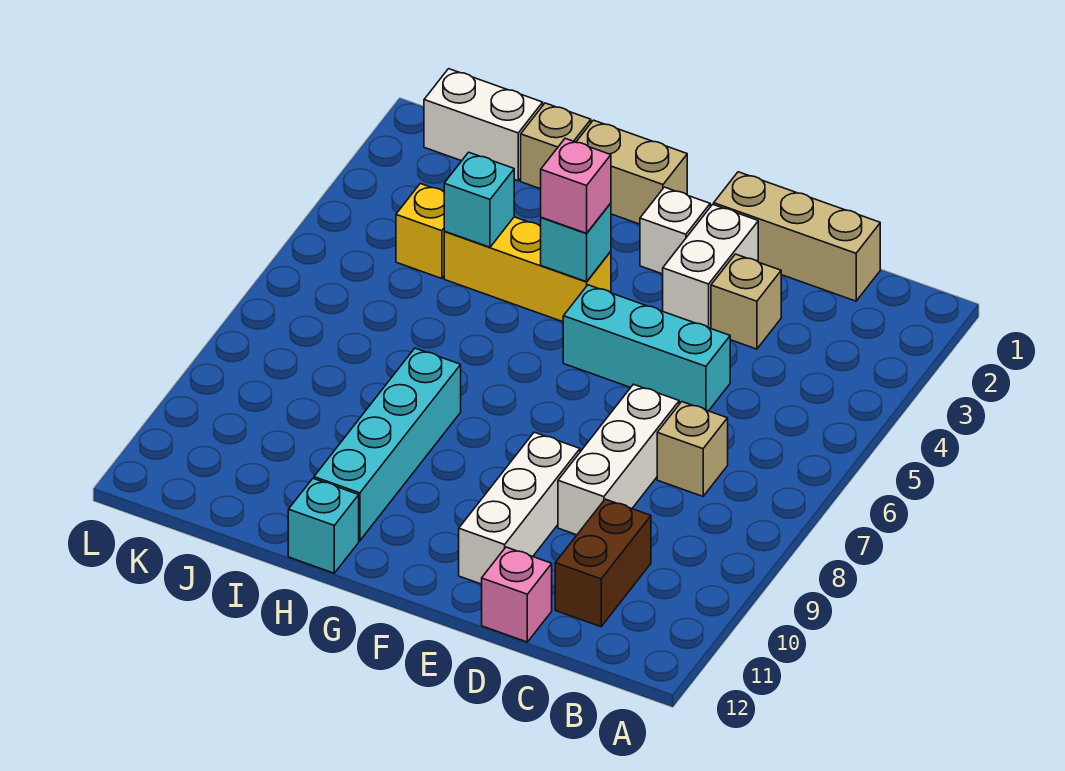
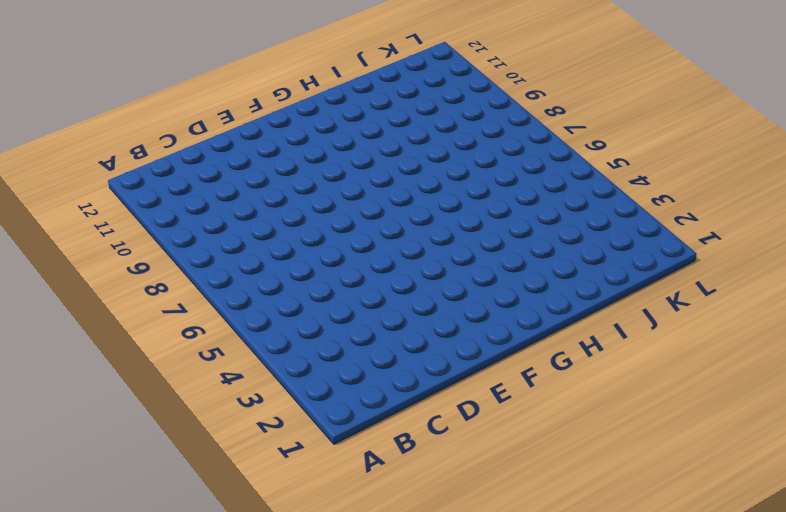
none -> tan 1x3 brick [714,172,880,301]
none -> tan 1x1 brick [657,402,728,496]
none -> brown 1x2 brick [555,499,651,627]

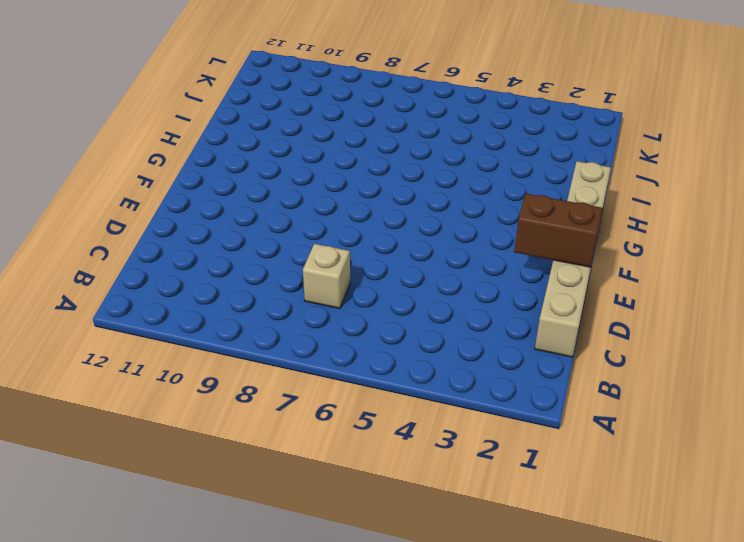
brown 1x2 brick [514,194,603,267] -> brown 1x2 brick moved to [555,499,651,627]
none -> tan 1x1 brick [711,254,781,349]
none -> cyan 1x3 brick [563,285,730,411]
none -> white 1x3 brick [558,384,679,535]

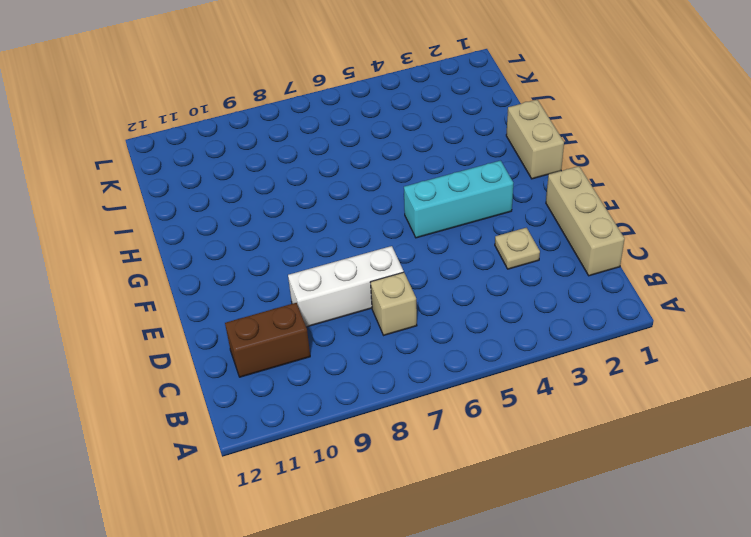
tan 1x1 plate [495,228,540,269] -> tan 1x1 brick [711,254,781,349]
cyan 1x3 brick [404,161,513,238] -> cyan 1x3 brick turned to [563,285,730,411]
none -> pink 1x1 brick [482,547,552,642]
none -> white 1x2 brick [663,204,758,328]
none -> white 1x3 brick [459,432,580,584]

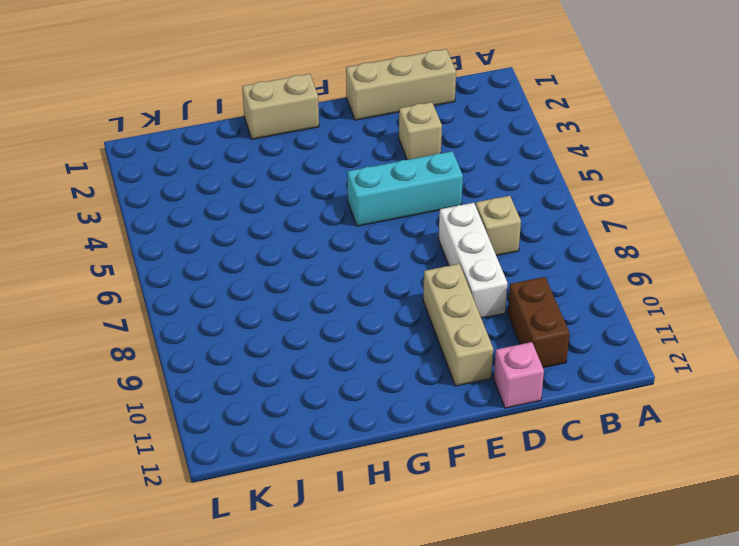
tan 1x3 brick [423,264,493,386] -> white 1x3 brick [459,432,580,584]
none -> white 1x2 brick [663,204,758,328]
none -> white 1x1 brick [640,187,710,274]
none -> yellow 1x3 brick [444,217,611,322]

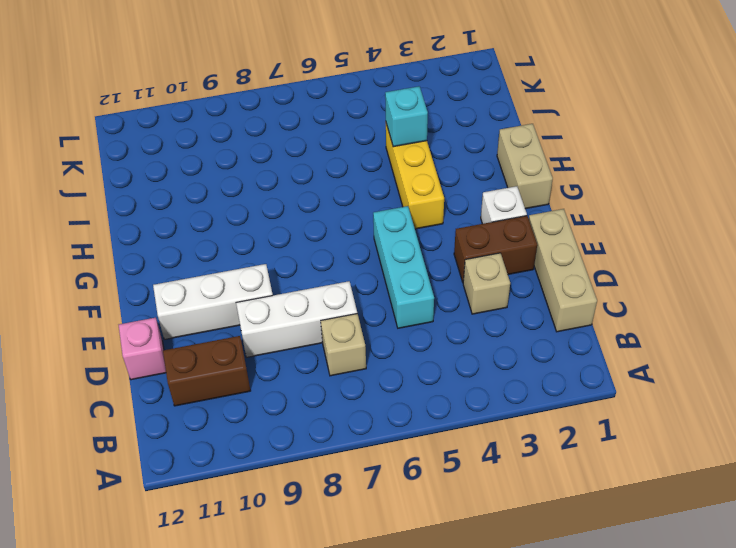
brown 1x2 brick [454,216,537,282] -> white 1x2 brick [663,204,758,328]
none -> cyan 1x4 brick [314,348,461,541]
none -> cyan 1x1 brick [288,478,359,573]
none -> tan 1x1 brick [521,103,591,189]

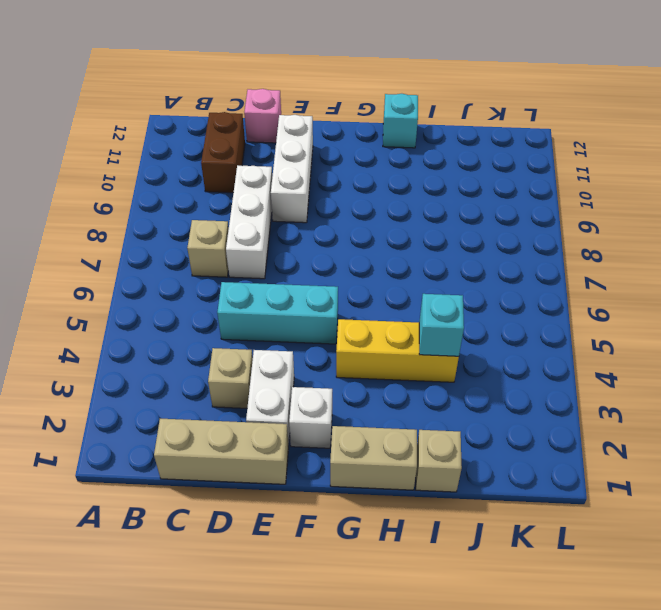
none -> cyan 1x4 brick [314,348,461,541]
none -> white 1x2 brick [424,69,543,181]
none -> yellow 1x1 brick [396,184,445,279]

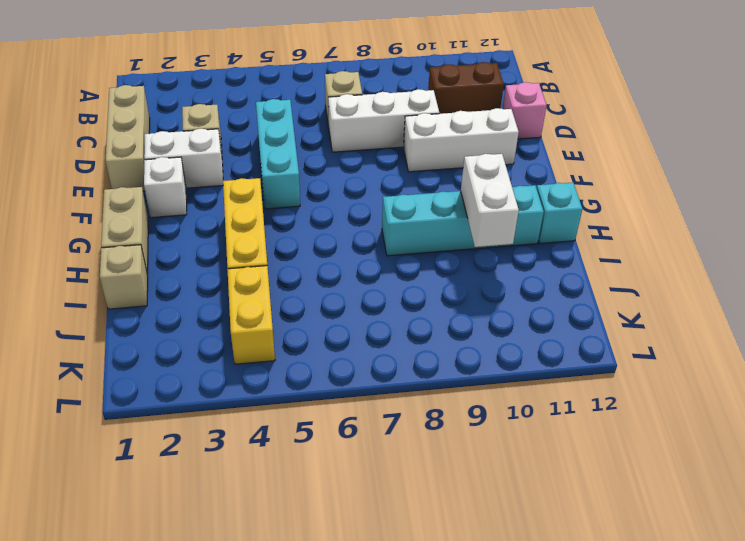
white 1x2 brick [461,154,519,247] -> white 1x2 brick moved to [424,69,543,181]
yellow 1x2 brick [227,266,275,364] -> yellow 1x1 brick [396,184,445,279]
none -> cyan 1x1 brick [541,203,611,282]
none -> cyan 1x1 brick [444,152,514,247]
none -> pink 1x1 brick [541,138,611,233]

